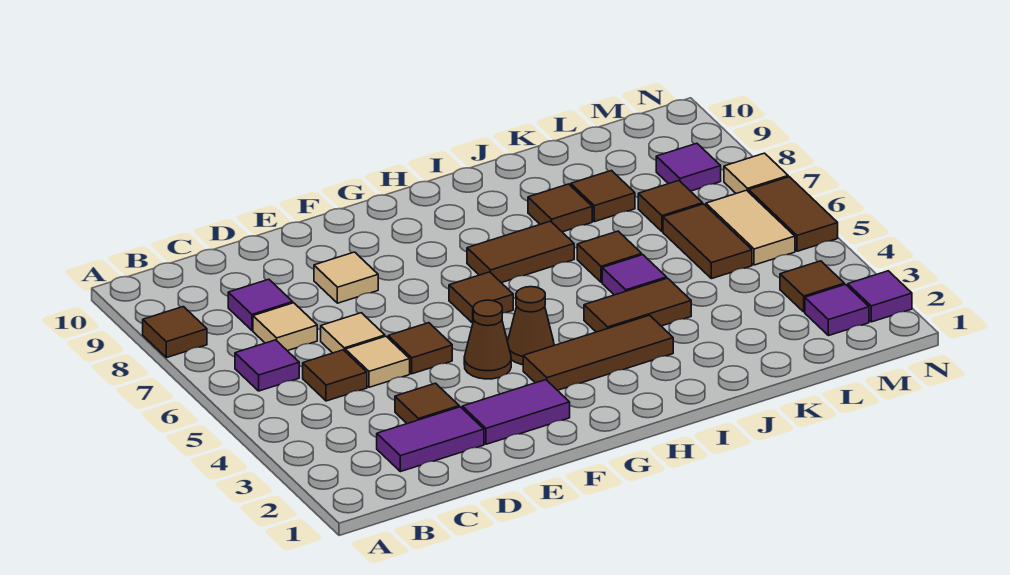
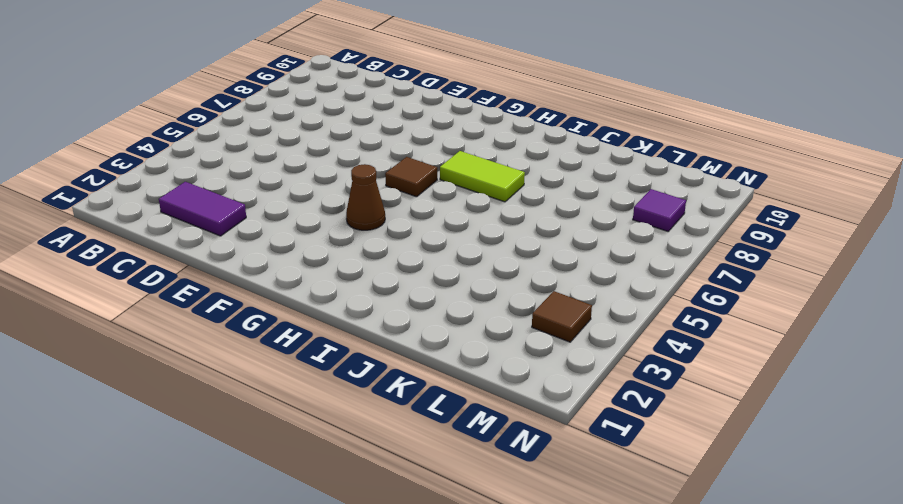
lime 1x2 tile [440,151,525,202] -> brown 1x2 tile [467,221,574,283]
none -> brown 1x1 tile [143,307,207,358]
none -> purple 1x1 tile [235,340,299,391]
none -> brown 1x1 tile [303,350,367,401]
none -> tan 1x1 tile [253,303,317,351]

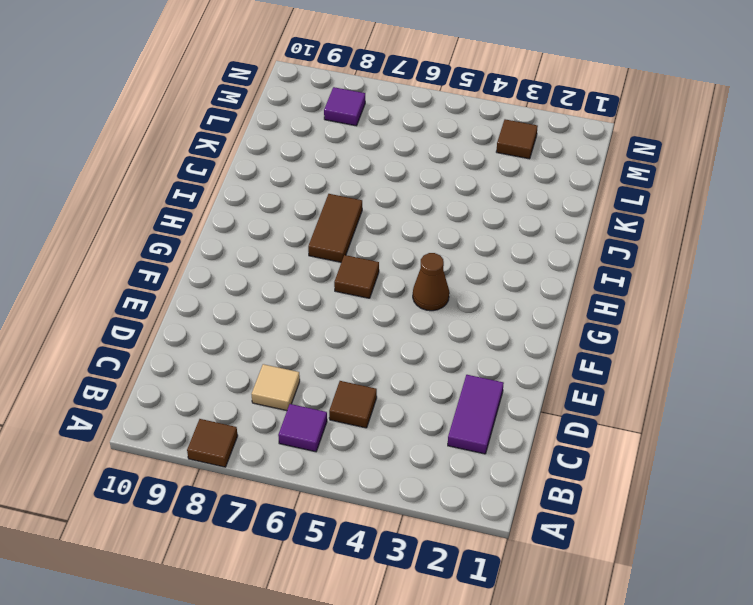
none -> purple 1x1 tile [228,279,293,330]
none -> brown 1x1 tile [395,383,459,424]
none -> tan 1x1 tile [345,336,410,387]
none -> tan 1x1 tile [321,313,385,353]

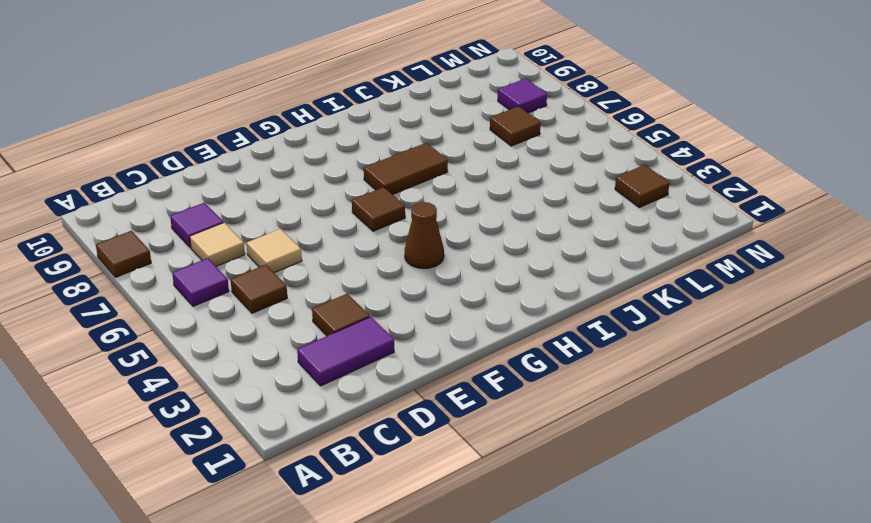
none -> tan 1x1 tile [345,336,410,387]
none -> purple 1x2 tile [462,380,570,444]
none -> brown 1x1 tile [388,323,452,374]
none -> tan 1x1 tile [314,252,378,303]

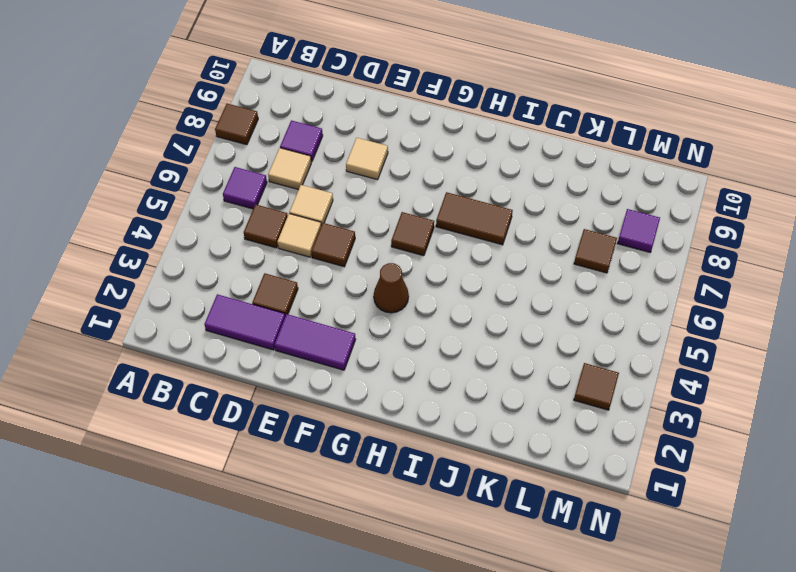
none -> brown 1x1 cone [464,300,511,379]
none -> brown 1x3 tile [523,315,673,390]
none -> brown 1x2 tile [584,278,691,332]
none -> purple 1x1 tile [602,255,667,295]

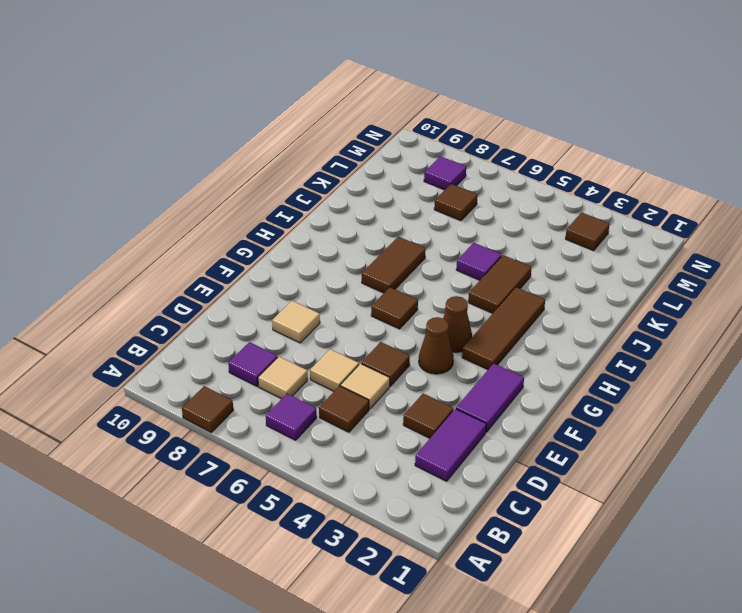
none -> brown 1x1 tile [577,231,642,282]
none -> brown 1x1 tile [528,184,592,232]
none -> brown 1x1 tile [571,171,635,222]
none -> brown 1x2 tile [663,204,752,279]

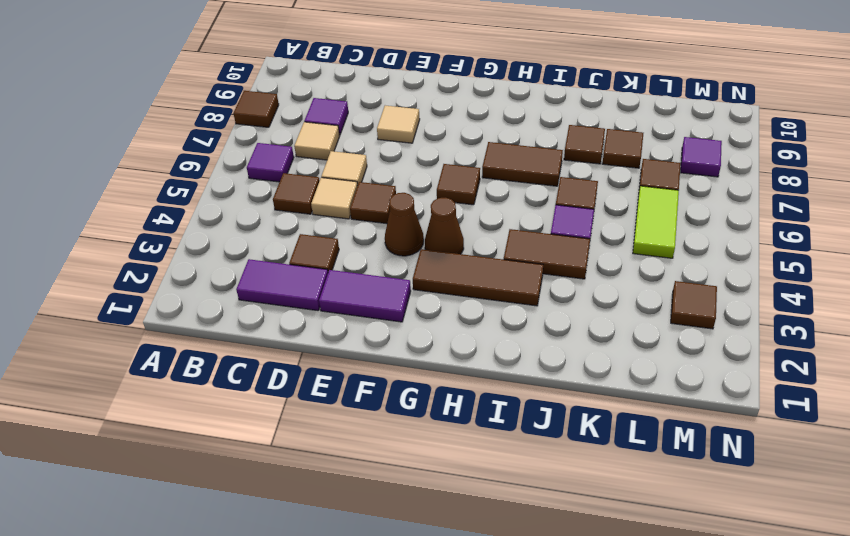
lime 1x2 tile [633,186,679,258] -> brown 1x2 tile [663,204,752,279]
none -> purple 1x1 tile [805,284,869,336]
none -> tan 1x2 tile [706,190,795,265]
none -> purple 1x1 tile [848,271,912,322]
none -> brown 1x2 tile [749,177,838,251]

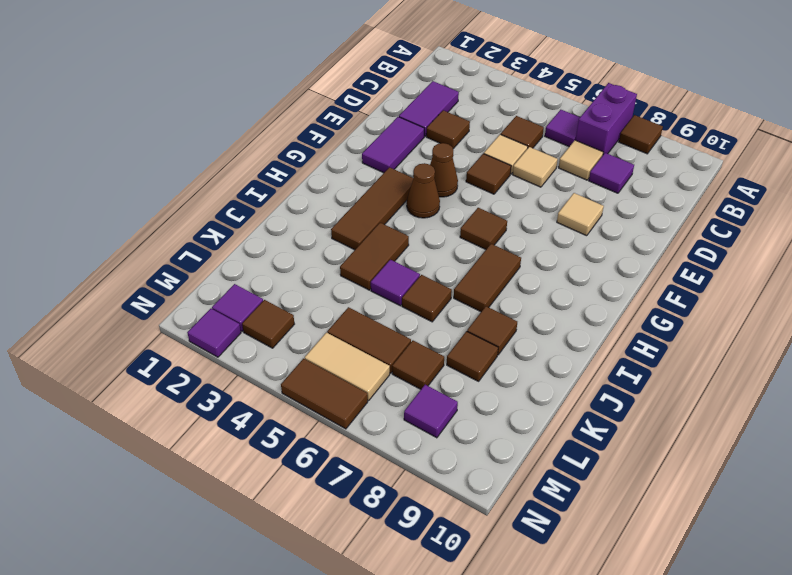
purple 1x2 brick [576,83,637,155] -> none
none -> tan 1x1 tile [724,153,788,193]

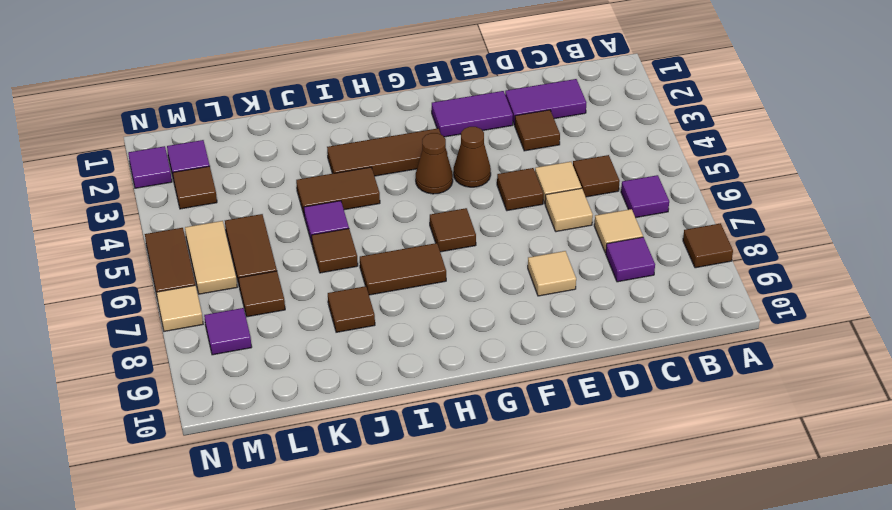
none -> brown 1x1 tile [571,171,635,222]

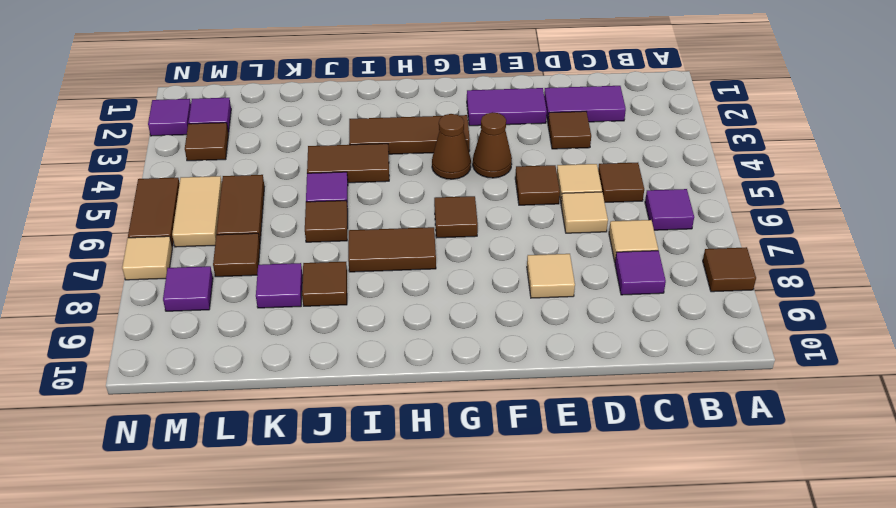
purple 1x1 tile [256,263,303,308] -> brown 1x1 tile [571,171,635,222]

